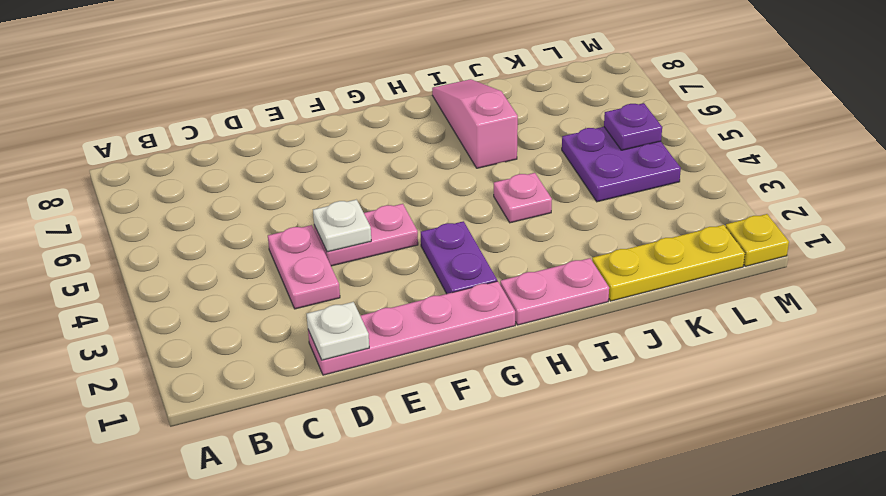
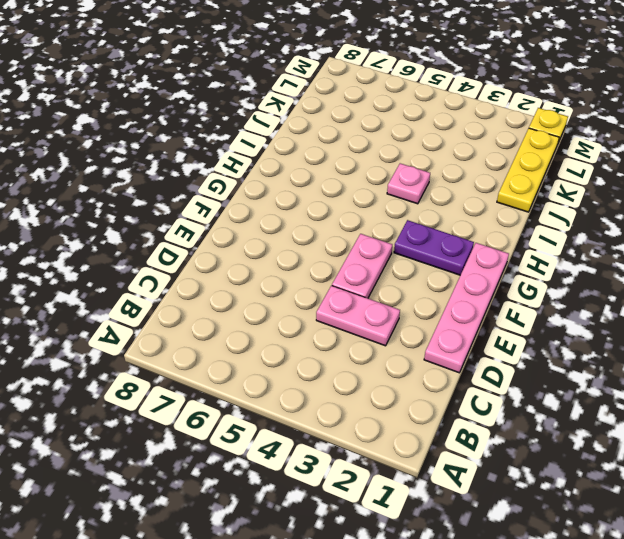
none -> pink 1x2 plate [500,258,609,325]
none -> pink 1x3 slope [432,79,518,168]
none -> purple 2x2 plate [562,127,681,202]

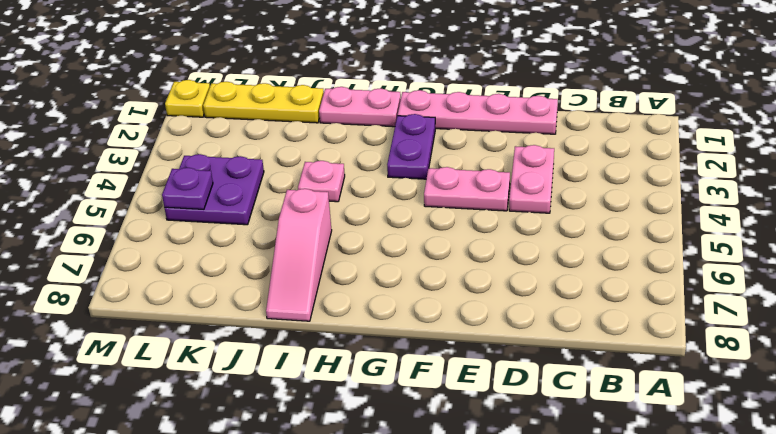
none -> white 1x1 plate [307,302,369,360]
none -> white 1x1 plate [313,200,371,252]

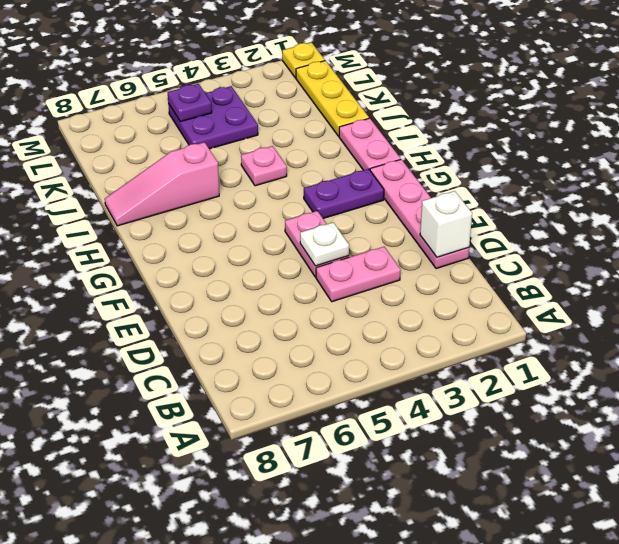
white 1x1 brick [420,191,472,257] -> white 1x1 plate [307,302,369,360]

